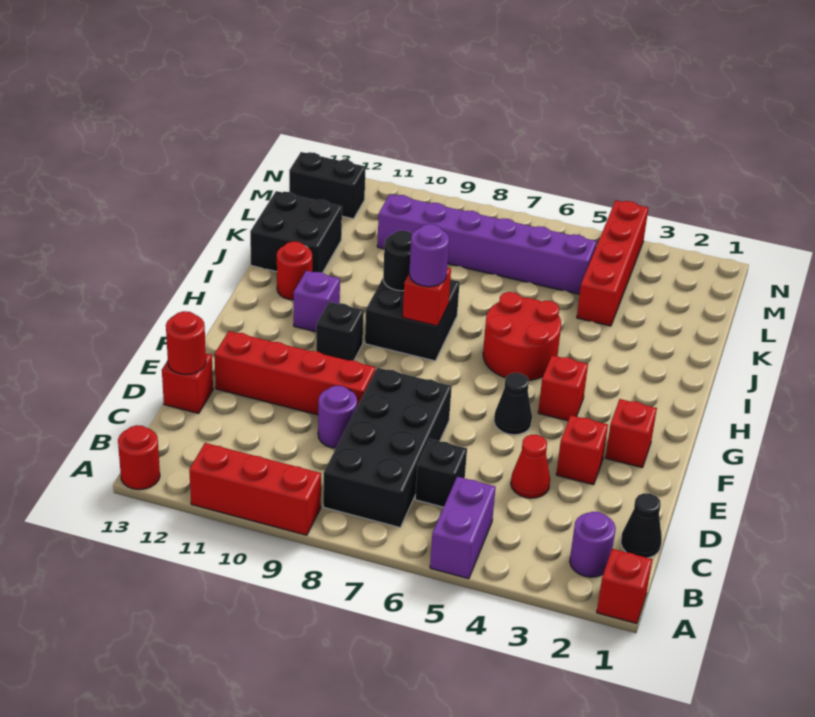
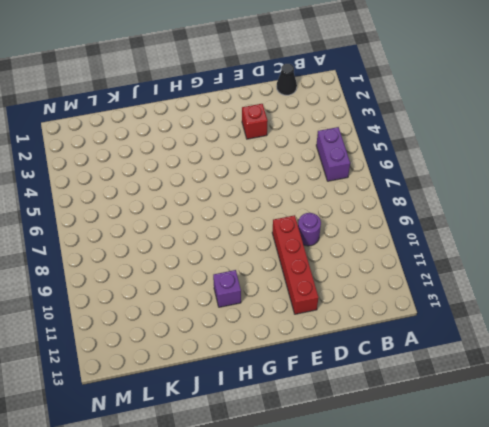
purple 1x2 brick [316,127,350,181] -> purple 1x2 brick turned to [430,477,496,579]
none -> red 1x1 brick [597,549,653,624]
none -> red 1x3 brick [189,443,321,535]
none -> red 1x1 round brick [118,425,160,490]

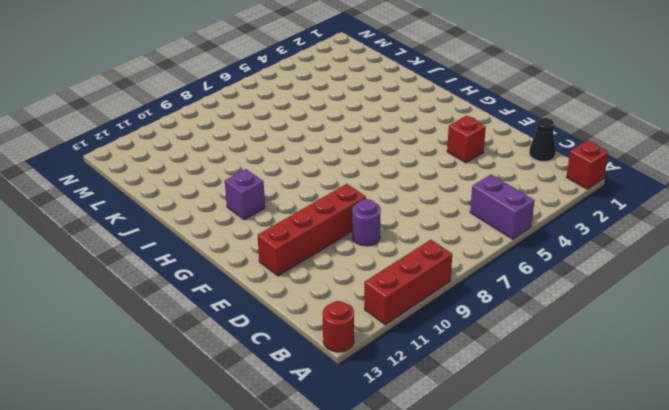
none -> purple 1x1 round brick [570,512,616,577]
none -> black 2x4 brick [323,368,452,527]
none -> black 1x1 brick [415,439,467,507]

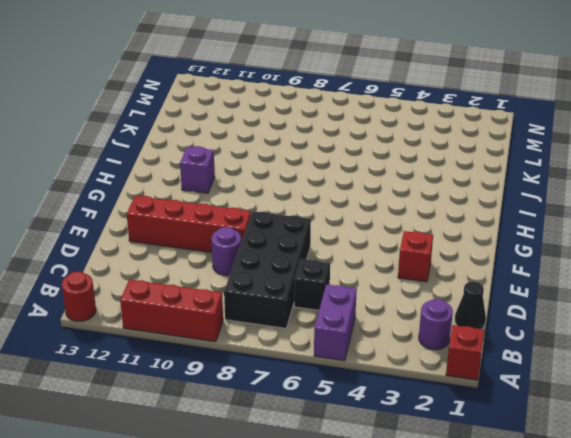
none -> red 1x1 cone [511,435,550,498]
none -> red 1x1 brick [162,353,213,413]
none -> red 1x1 brick [605,399,657,468]

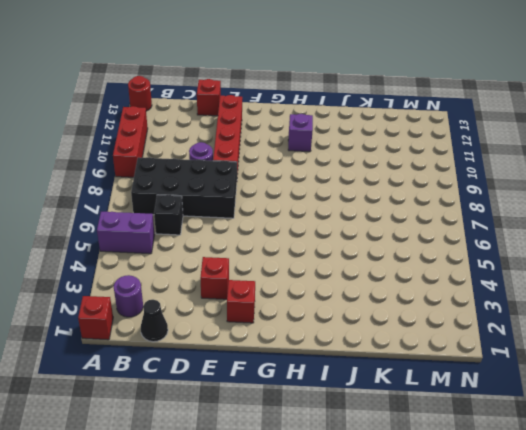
none -> red 1x1 cone [511,435,550,498]
none -> black 1x1 cone [494,373,532,435]
none -> red 1x1 brick [538,355,588,421]

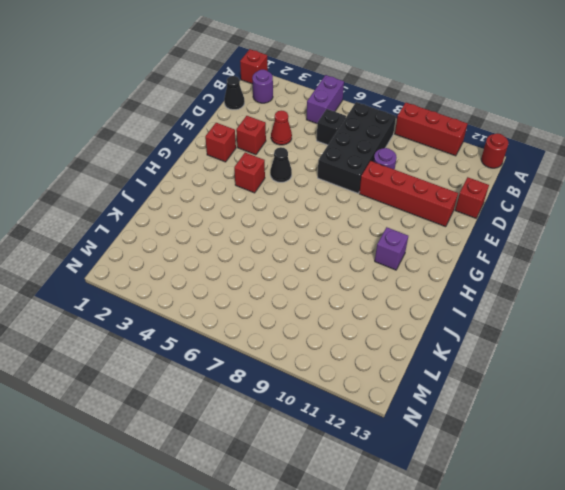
none -> black 1x1 brick [316,302,364,361]
none -> red 2x2 round brick [483,292,561,380]
none -> black 2x2 brick [365,279,460,361]

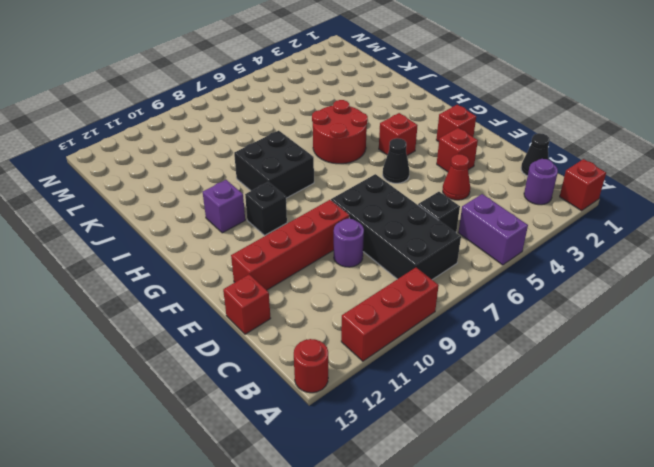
none -> red 1x1 round brick [277,241,312,300]
none -> black 2x2 brick [250,191,342,273]
none -> red 1x4 brick [577,200,648,326]

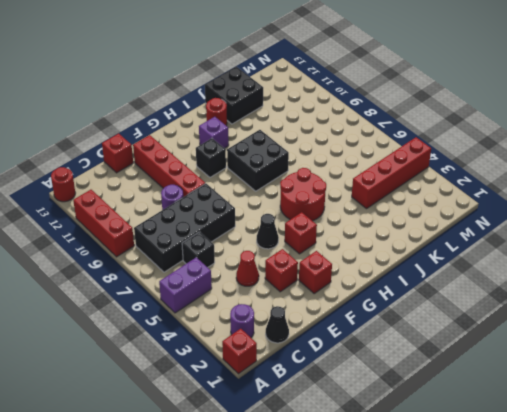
none -> purple 1x6 brick [377,194,597,294]
none -> black 1x2 brick [289,152,366,219]
none -> red 1x1 round brick [166,311,206,375]

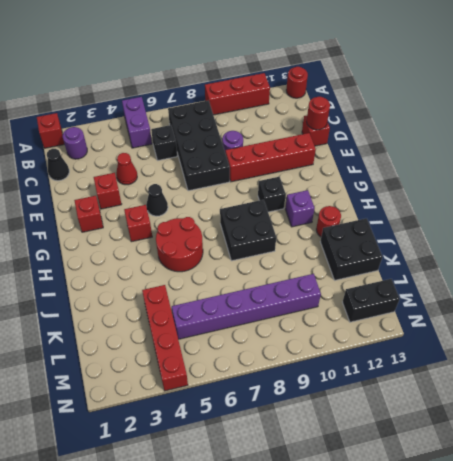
none -> red 1x1 brick [403,268,451,326]
none -> black 1x1 round brick [383,231,412,291]
none -> purple 1x1 round brick [409,224,449,287]

